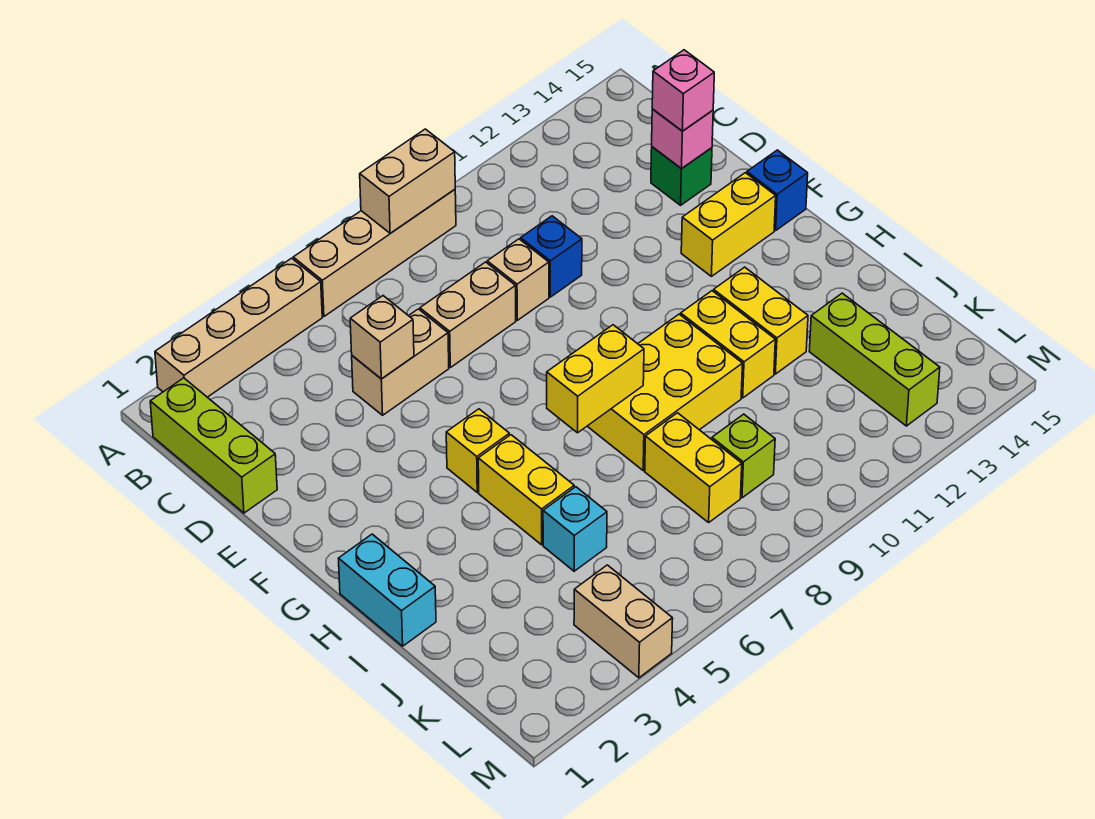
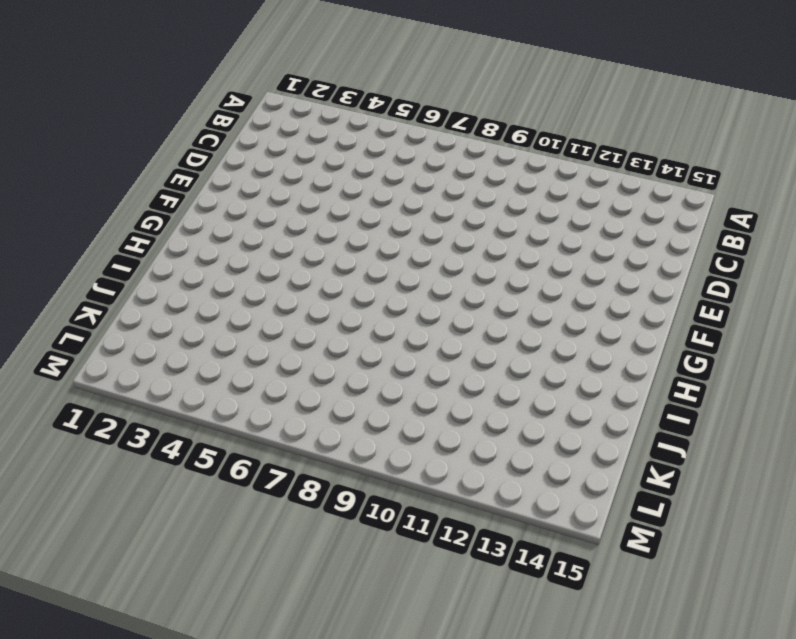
none -> tan 1x4 brick [155,258,322,397]
none -> tan 1x4 brick [293,189,456,316]
none -> lime 1x3 brick [150,378,277,513]

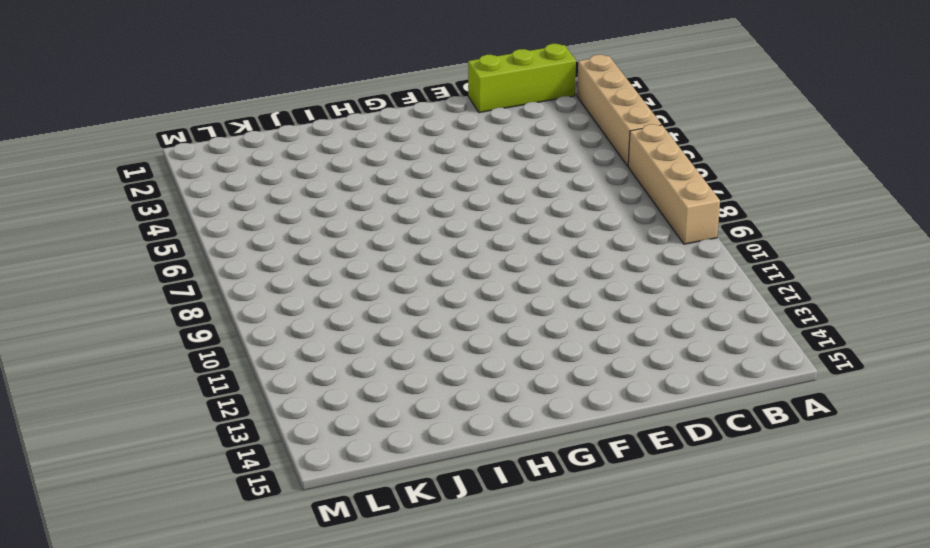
none -> tan 1x2 brick [352,309,449,415]
none -> tan 1x2 brick [420,262,516,368]
none -> tan 1x1 brick [487,239,549,320]

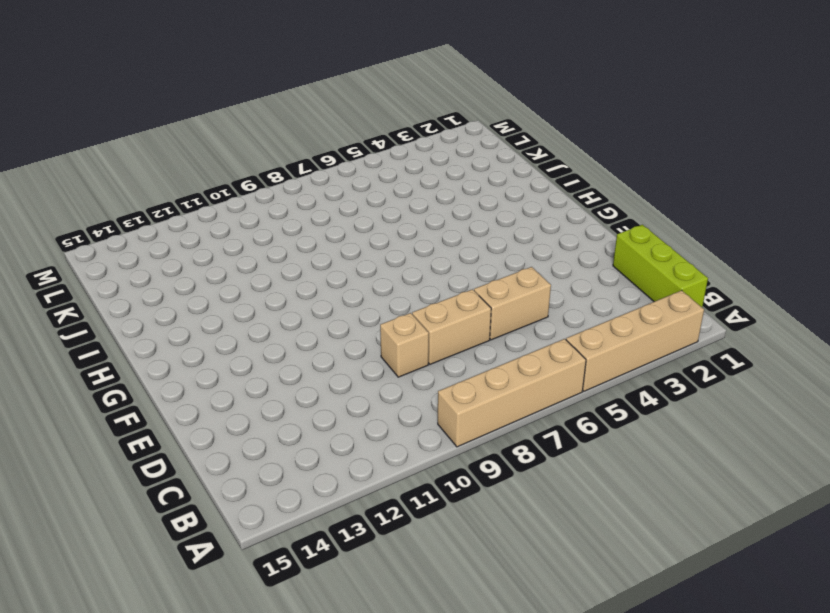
none -> blue 1x1 brick [521,216,582,297]
none -> green 1x1 brick [651,147,712,205]
none -> yellow 1x2 brick [681,173,776,276]

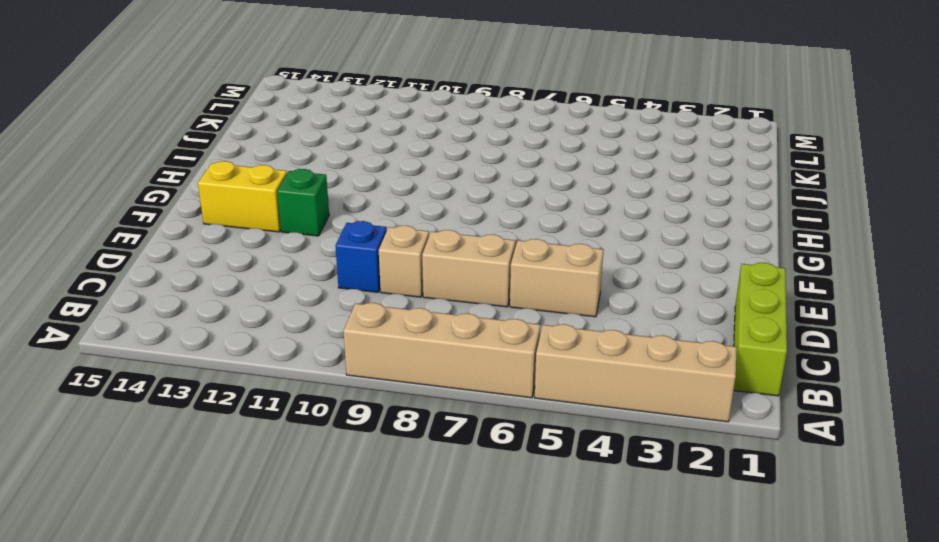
green 1x1 brick [277,169,329,236] -> green 1x1 brick moved to [651,147,712,205]
none -> blue 1x1 brick [747,150,808,230]
none -> yellow 1x1 brick [446,409,510,492]
none -> cyan 1x2 brick [338,534,436,646]

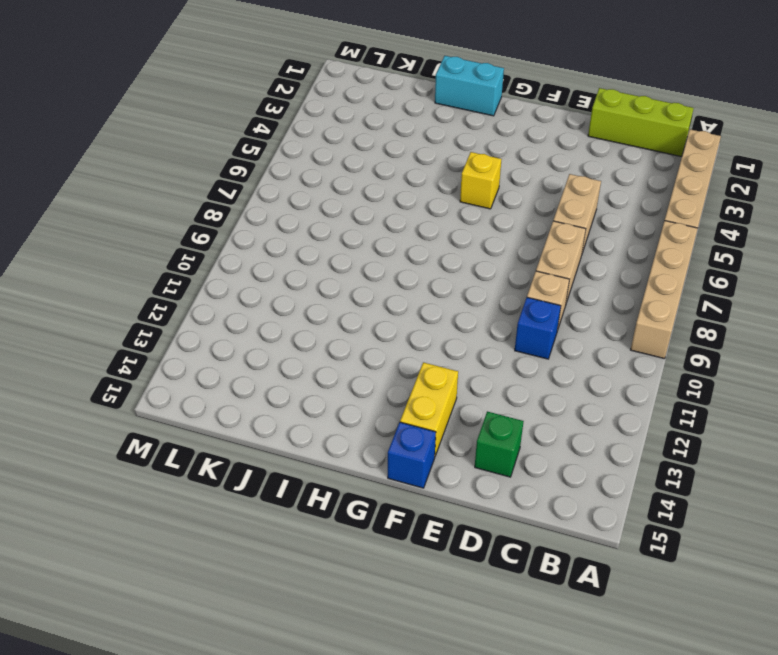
none -> yellow 1x2 brick [478,435,574,545]
none -> yellow 2x3 brick [588,314,743,470]
none -> yellow 1x2 brick [681,291,775,398]

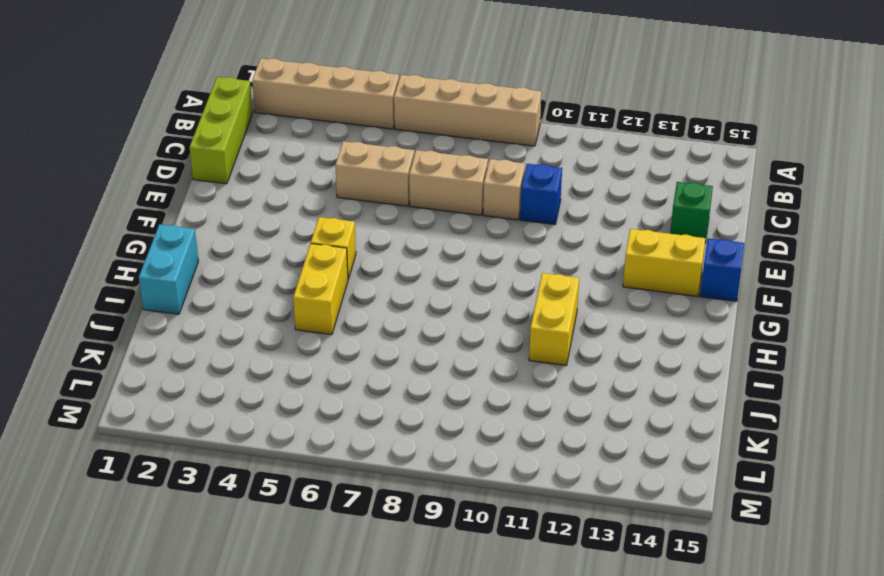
none -> yellow 2x3 brick [588,314,743,470]
none -> yellow 1x2 brick [714,267,808,374]
none -> cyan 1x1 brick [543,487,607,571]

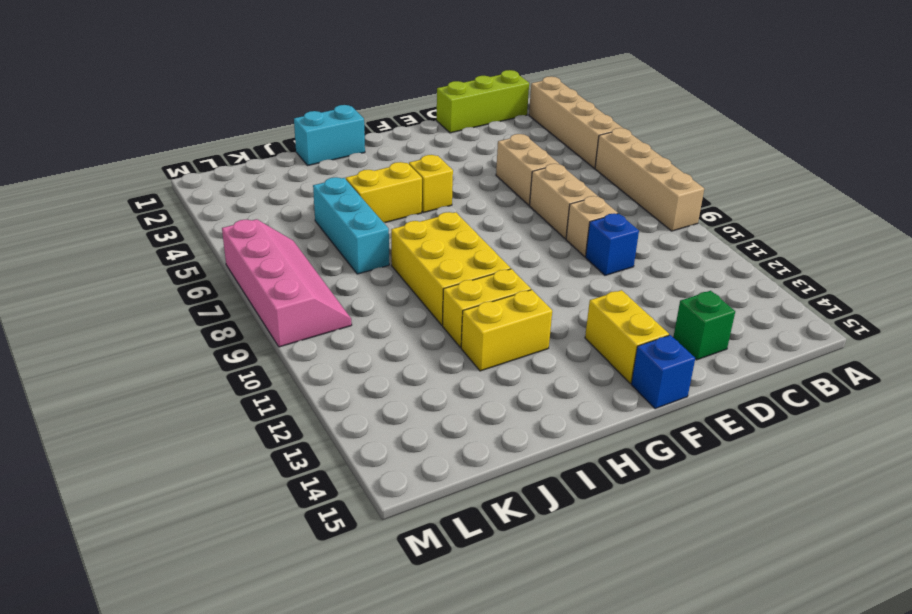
cyan 1x3 brick [313,177,389,274] -> cyan 1x1 brick [543,487,607,571]
pink 2x4 slope [222,219,352,347] -> none
none -> yellow 1x2 brick [645,413,742,522]
none -> lime 1x3 brick [809,293,940,426]
none -> lime 1x1 brick [712,414,775,498]

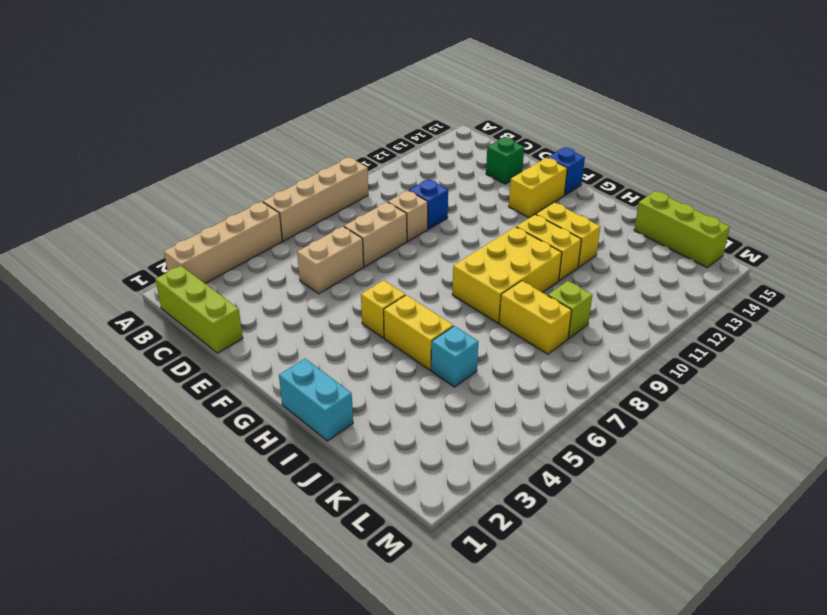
lime 1x3 brick [634,191,730,267] -> lime 1x3 brick moved to [809,293,940,426]
none -> tan 1x2 brick [574,565,673,678]
none -> tan 1x2 brick [360,129,455,233]
none -> tan 1x1 brick [350,296,414,379]

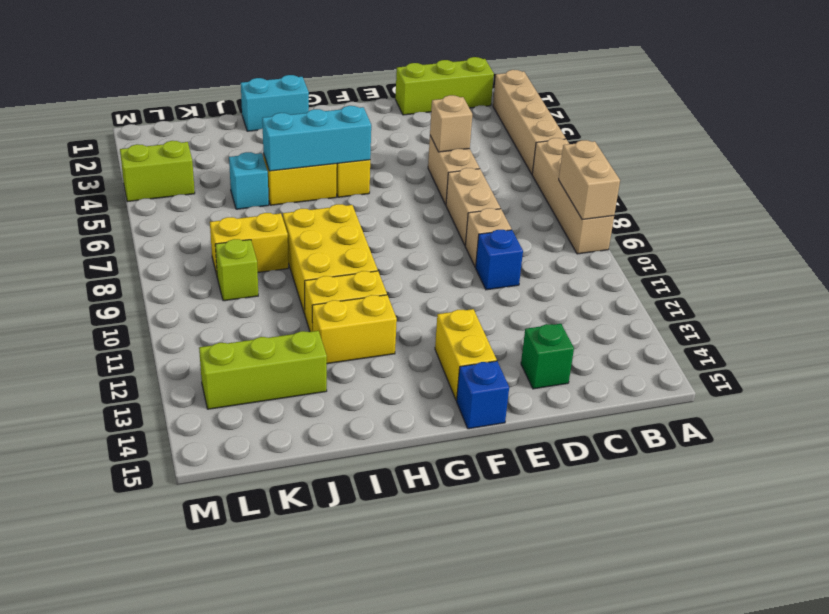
cyan 1x3 brick [262,106,371,171] -> none
lime 1x2 brick [120,141,195,202] -> tan 1x2 brick [574,565,673,678]
none -> pink 1x1 brick [652,109,713,168]
none -> yellow 1x2 brick [547,325,644,433]
none -> pink 1x1 brick [652,50,714,131]

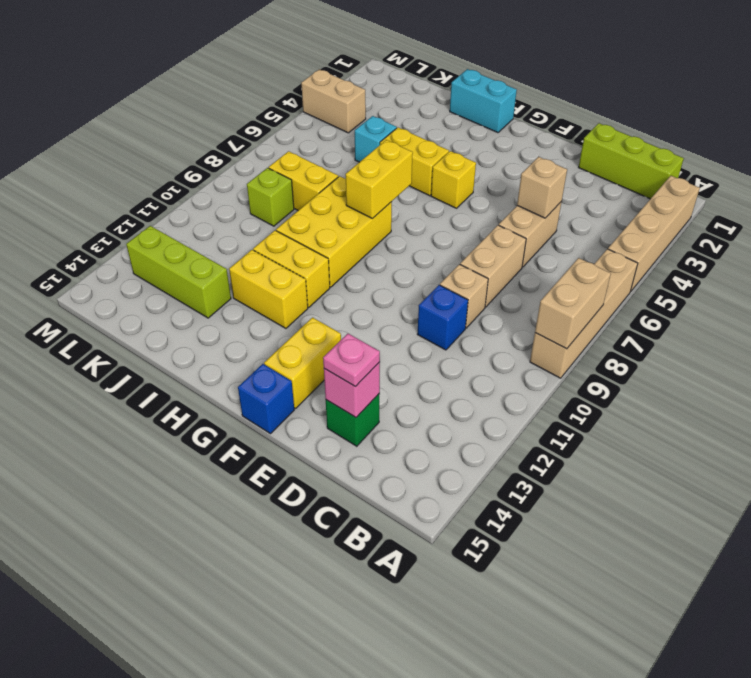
pink 1x1 plate [323,334,380,387] -> pink 1x1 brick [652,50,714,131]

